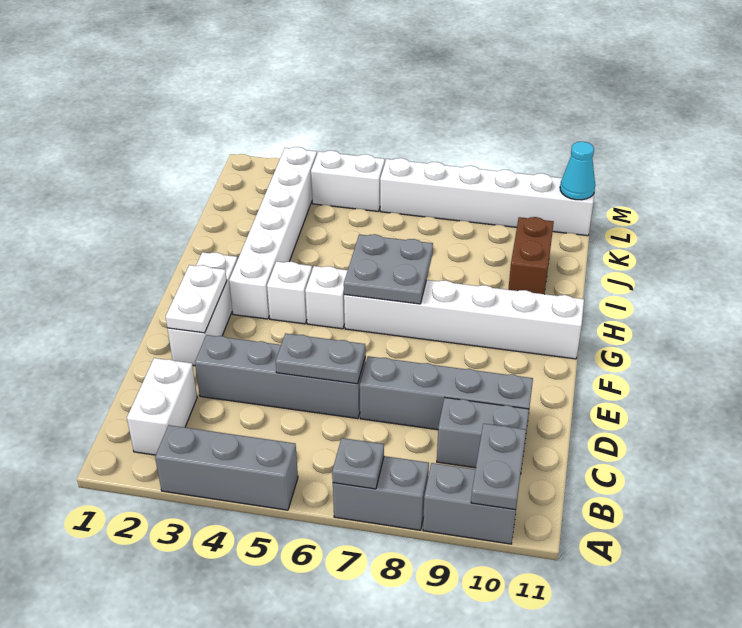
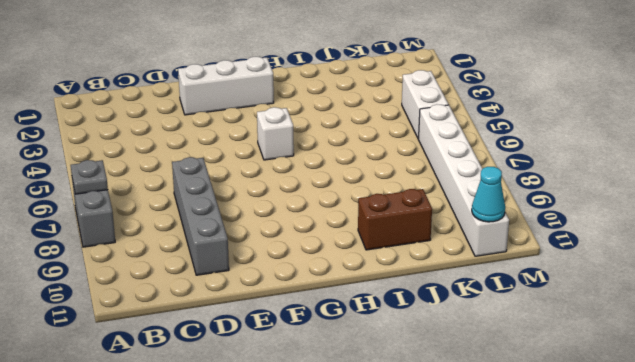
none -> grey 1x3 brick [155,425,298,510]
none -> grey 1x2 brick [423,463,518,544]
none -> white 1x2 brick [127,358,197,455]

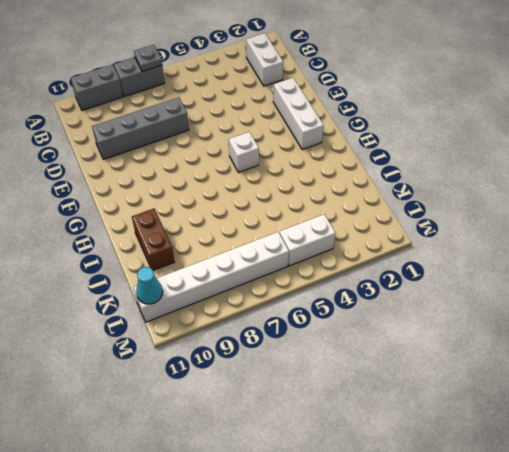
none -> grey 1x3 brick [155,425,298,510]
none -> grey 1x2 brick [437,398,529,468]
none -> grey 1x4 brick [195,335,366,419]

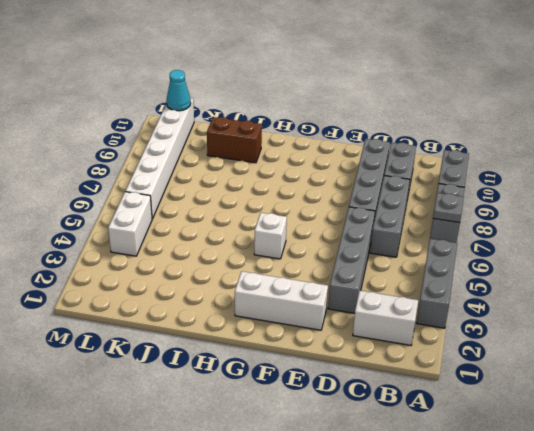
grey 1x3 brick [370,176,410,257] -> none
none -> white 1x6 brick [229,147,317,319]
none -> white 1x1 brick [267,261,312,324]
none -> white 1x6 brick [344,280,584,359]

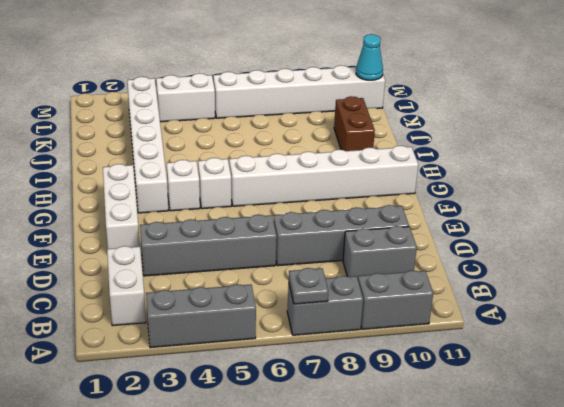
none -> grey 1x2 plate [471,424,526,510]
none -> grey 1x2 plate [276,333,366,384]
none -> white 1x2 plate [166,265,227,333]

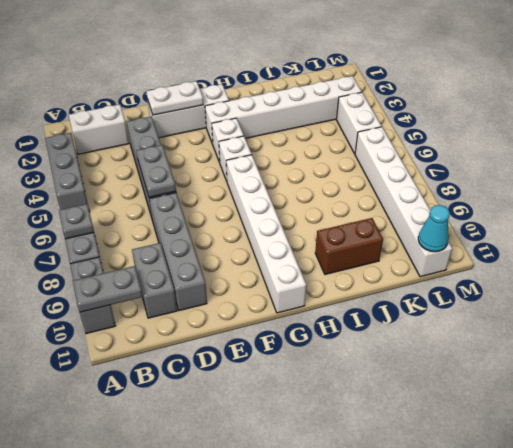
none -> grey 2x2 plate [344,234,433,304]

